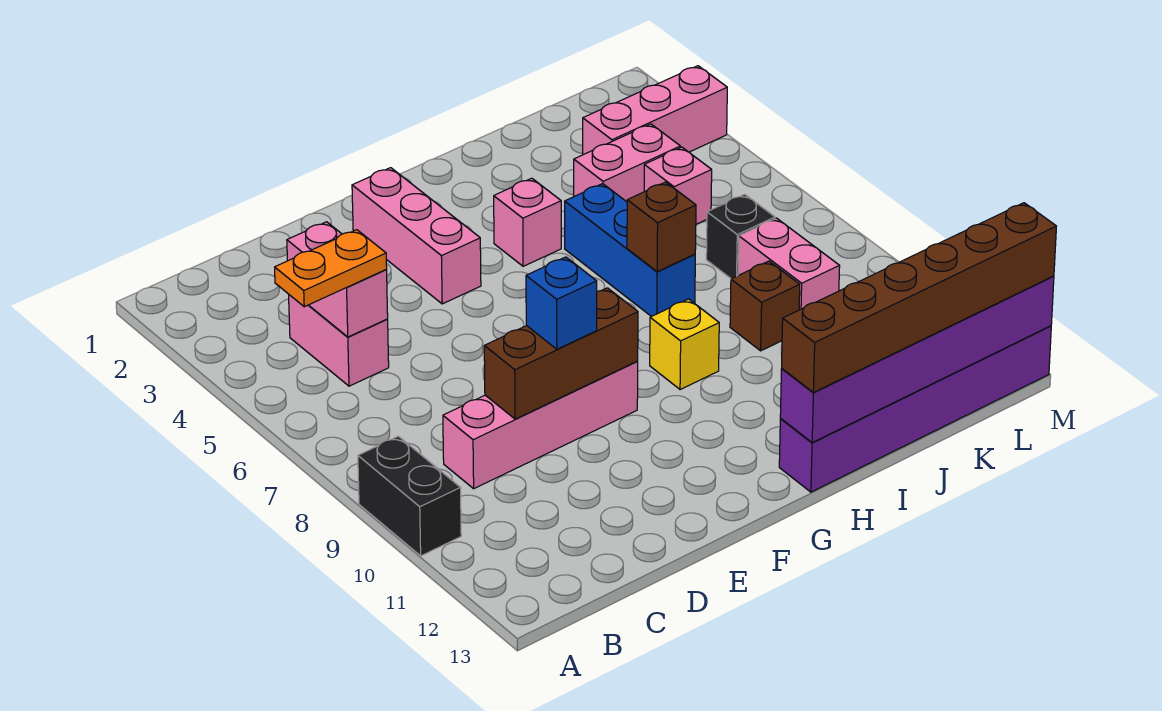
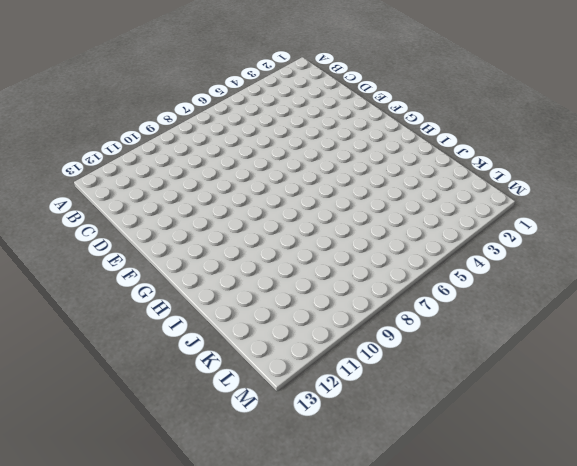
none -> black 1x2 brick [358,436,461,556]
none -> pink 1x2 brick [289,295,389,386]
none -> pink 1x4 brick [443,362,638,489]

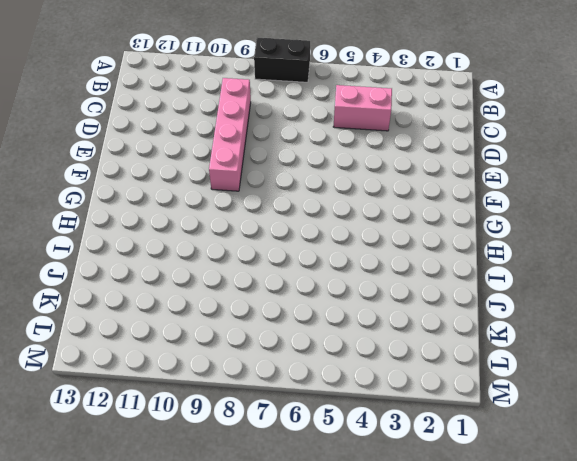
black 1x2 brick [254,38,310,82] -> black 1x2 brick moved to [358,436,461,556]
none -> pink 1x3 brick [352,168,481,304]
none -> pink 1x1 brick [494,178,561,266]
none -> yellow 1x1 brick [650,299,719,390]

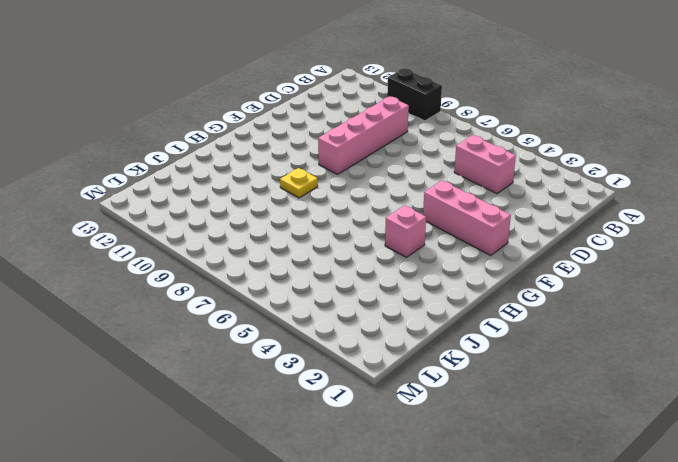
yellow 1x1 plate [280,168,318,198] -> yellow 1x1 brick [650,299,719,390]
none -> purple 1x6 brick [779,326,1051,492]
none -> blue 1x3 brick [565,184,695,317]
none -> pink 1x2 brick [574,124,680,202]

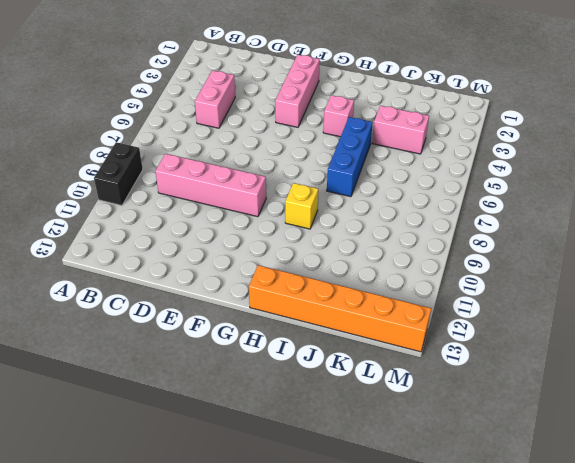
orange 1x6 brick [249,265,431,352] -> purple 1x6 brick [779,326,1051,492]
none -> brown 1x1 brick [730,261,800,351]
none -> pink 1x3 brick [583,66,727,155]
none -> pink 1x1 brick [644,147,712,224]

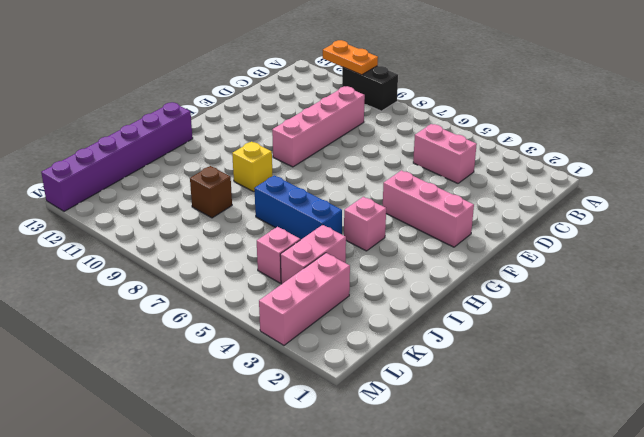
orange 1x2 plate [323,40,378,75] -> orange 1x2 plate turned to [275,230,387,307]
none -> black 1x1 brick [706,194,775,279]
none -> pink 1x2 brick [738,218,840,310]
none -> pink 1x2 brick [287,222,388,337]

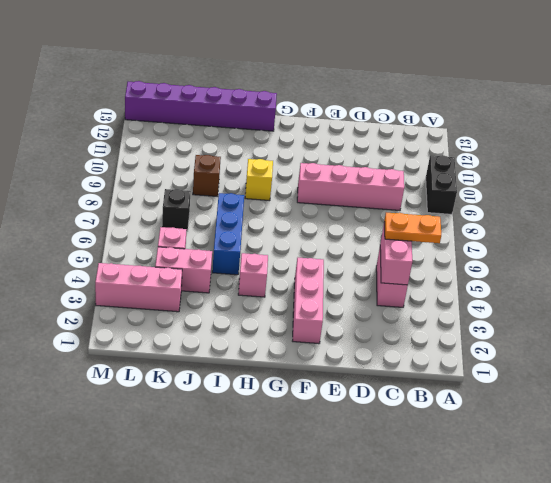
none -> pink 1x2 brick [738,218,840,310]
none -> brown 1x3 brick [484,288,638,419]
none -> purple 1x6 brick [780,276,1054,443]

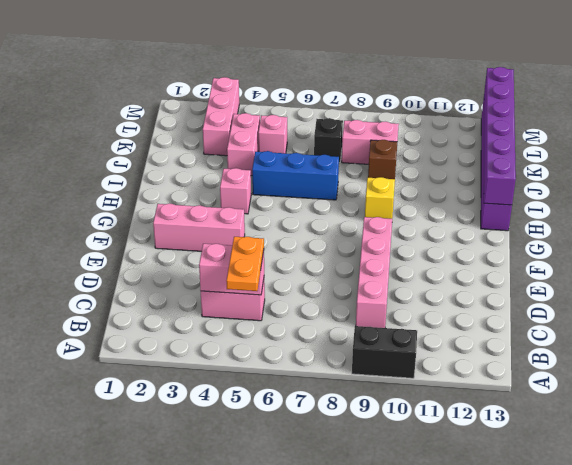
none -> brown 1x3 brick [484,288,638,419]
none -> brown 1x1 brick [627,182,696,272]
none -> blue 1x1 brick [526,257,597,349]

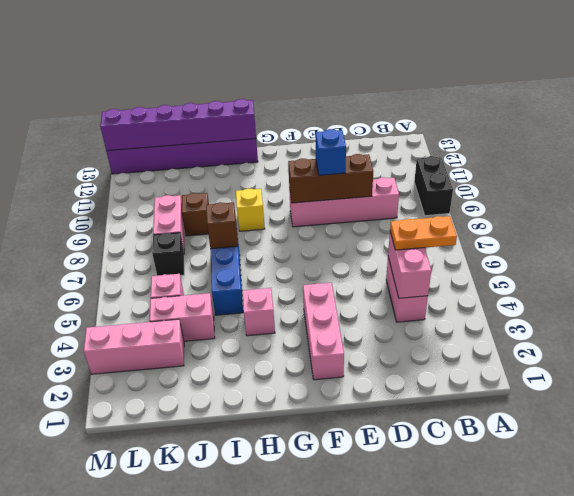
none -> brown 1x6 brick [782,203,1056,393]

